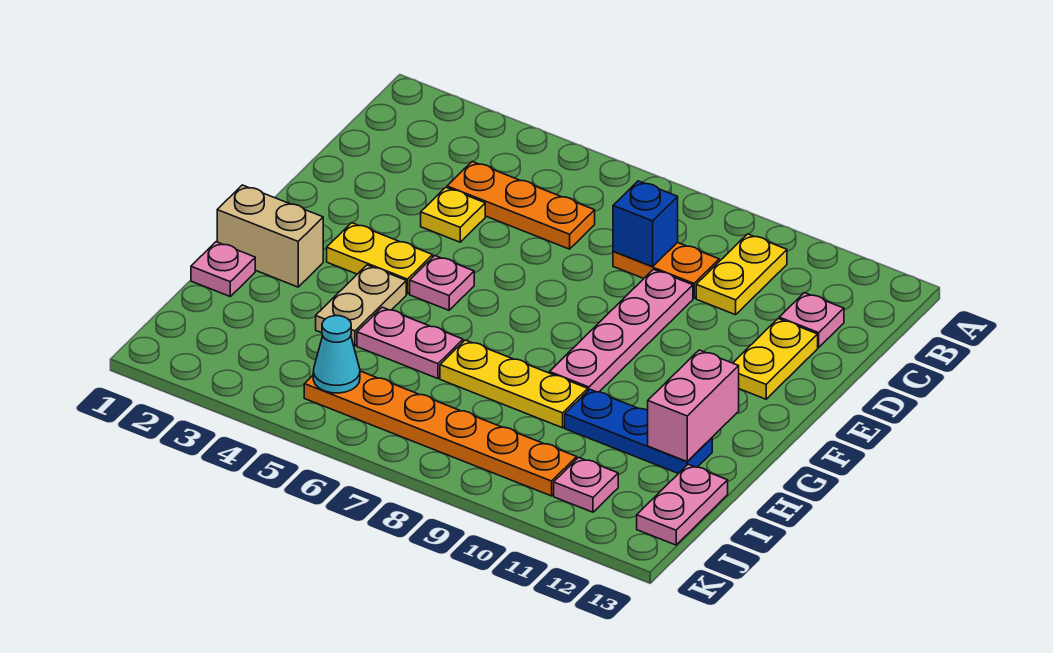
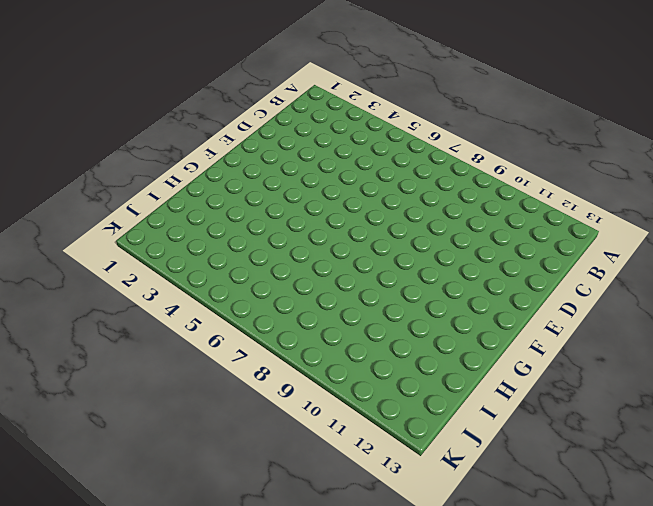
none -> yellow 1x2 plate [696,234,787,315]
none -> orange 1x3 plate [447,162,595,249]
none -> orange 1x2 plate [613,242,719,298]

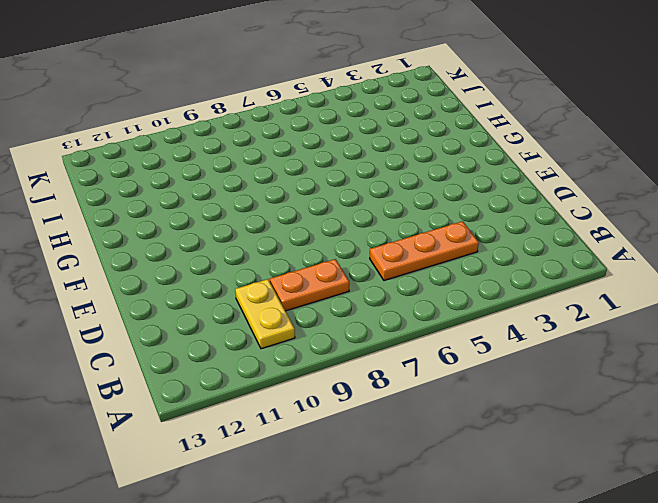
none -> pink 1x1 plate [779,293,844,347]
none -> yellow 1x1 plate [421,187,485,242]
none -> pink 1x4 plate [549,269,693,392]

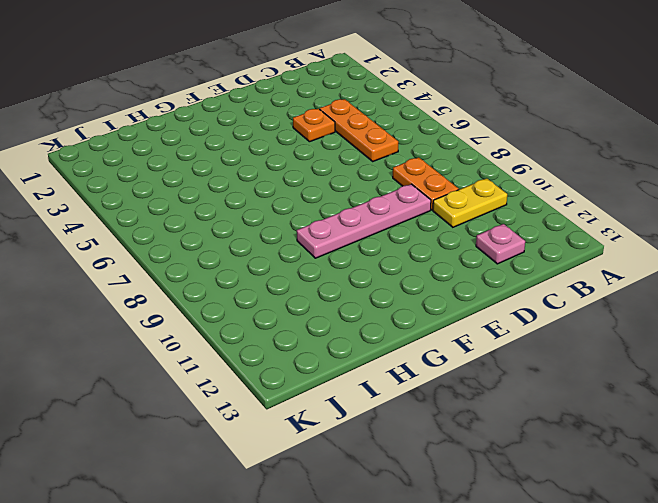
orange 1x1 plate [293,109,335,142] -> yellow 1x1 plate [421,187,485,242]
none -> yellow 1x2 plate [733,319,818,399]
none -> yellow 1x2 plate [327,223,433,294]
none -> pink 1x1 plate [410,256,474,310]

